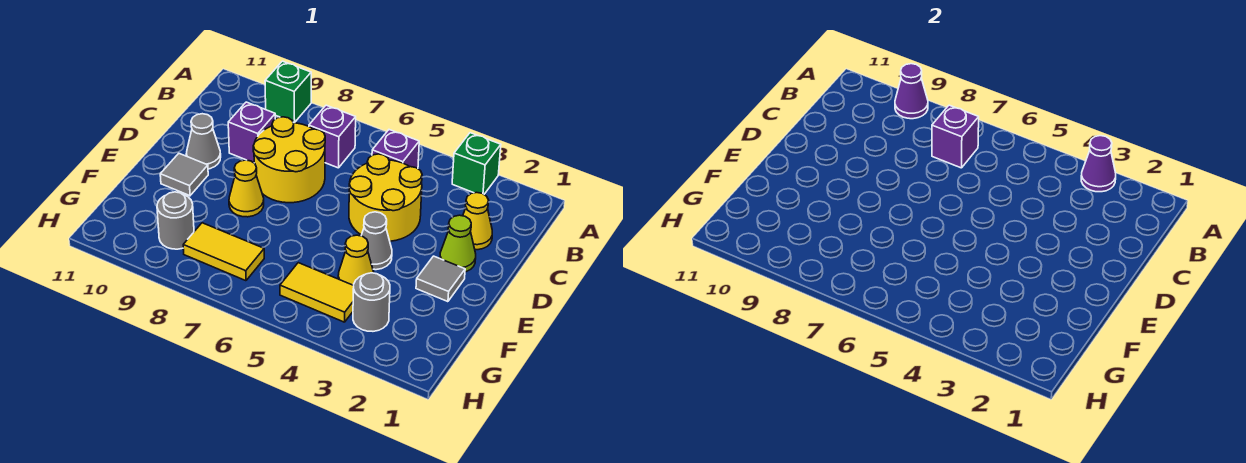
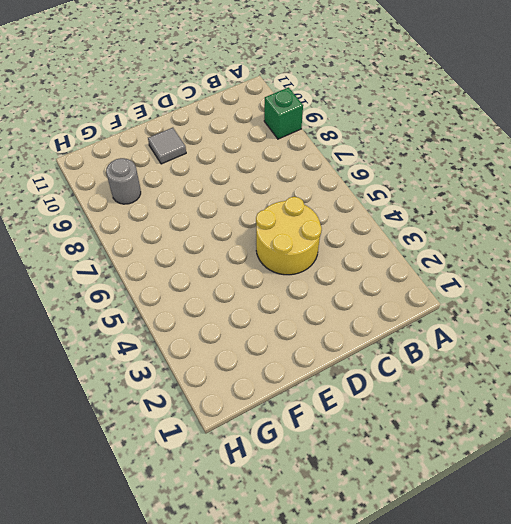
none -> green 1x1 brick [452,133,501,194]
none -> purple 1x1 brick [372,130,419,169]
none -> purple 1x1 brick [309,105,356,168]

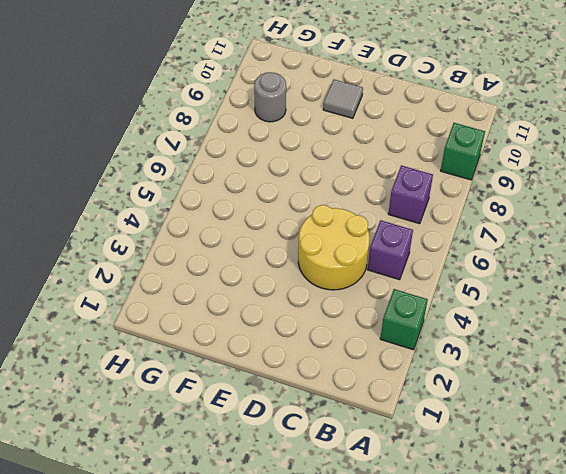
none -> yellow 1x1 cone [463,192,492,250]
none -> yellow 2x2 round brick [253,117,325,203]
none -> purple 1x1 brick [228,102,275,163]

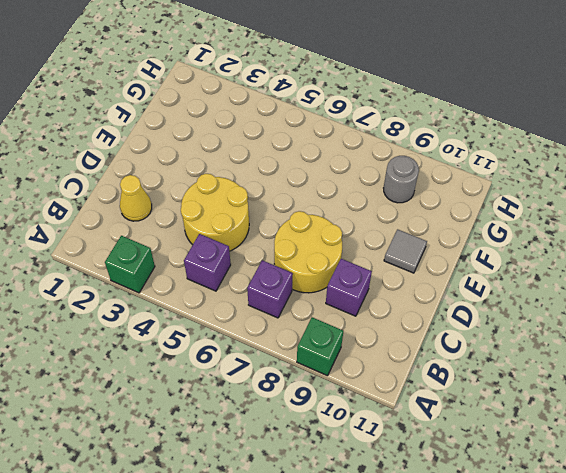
none -> lime 1x1 cone [440,215,476,272]
none -> grey 1x1 cone [186,114,221,169]
none -> grey 1x1 tile [416,256,465,302]

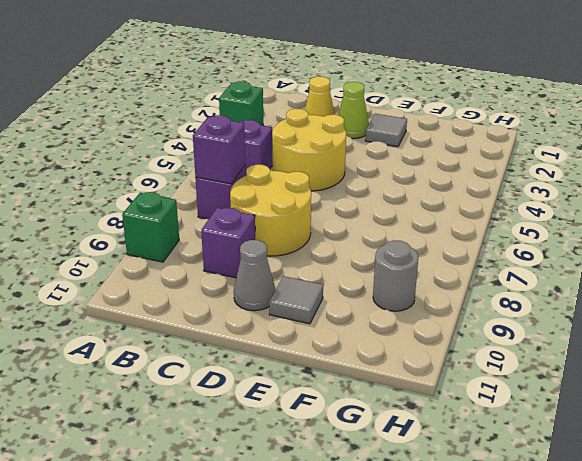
none -> grey 1x1 cone [361,212,392,270]
none -> yellow 1x1 cone [229,160,264,217]
none -> yellow 1x1 cone [338,235,374,285]

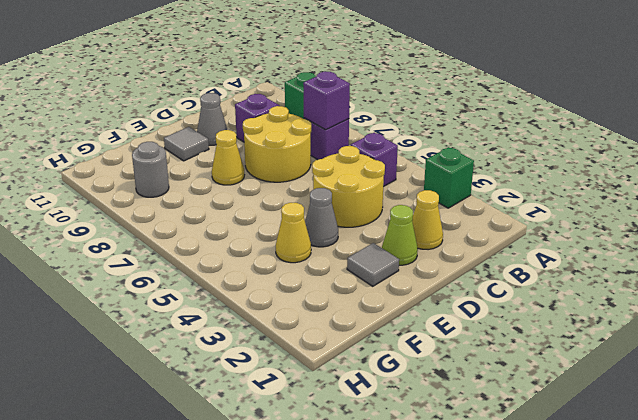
none -> grey 1x1 round brick [353,273,390,331]
none -> yellow 1x2 tile [280,263,354,322]
none -> yellow 1x2 tile [183,223,264,281]

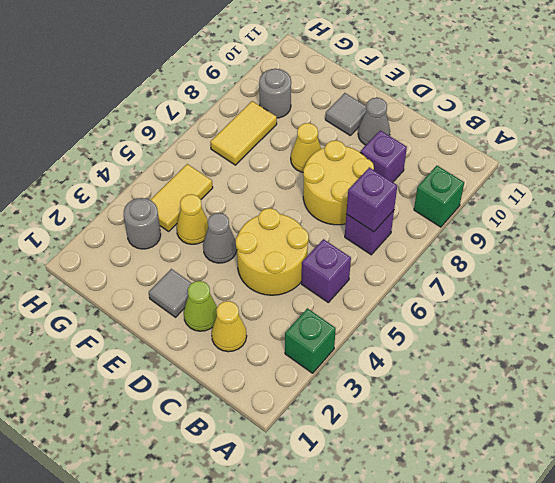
none -> purple 1x1 cone [1081,136,1116,192]
none -> purple 1x1 cone [895,64,928,119]

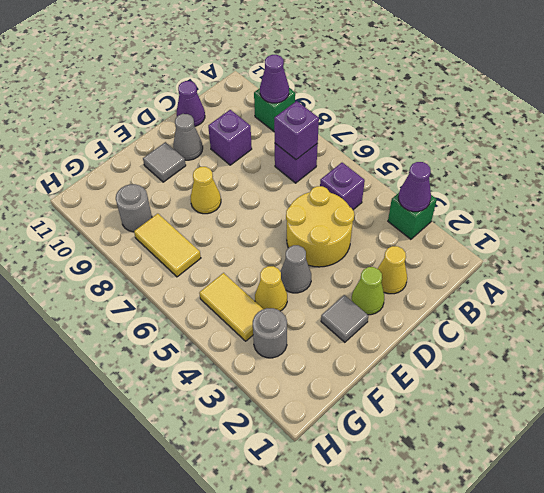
purple 1x1 cone [176,81,205,126] -> none
none -> yellow 2x2 round brick [253,117,325,203]

